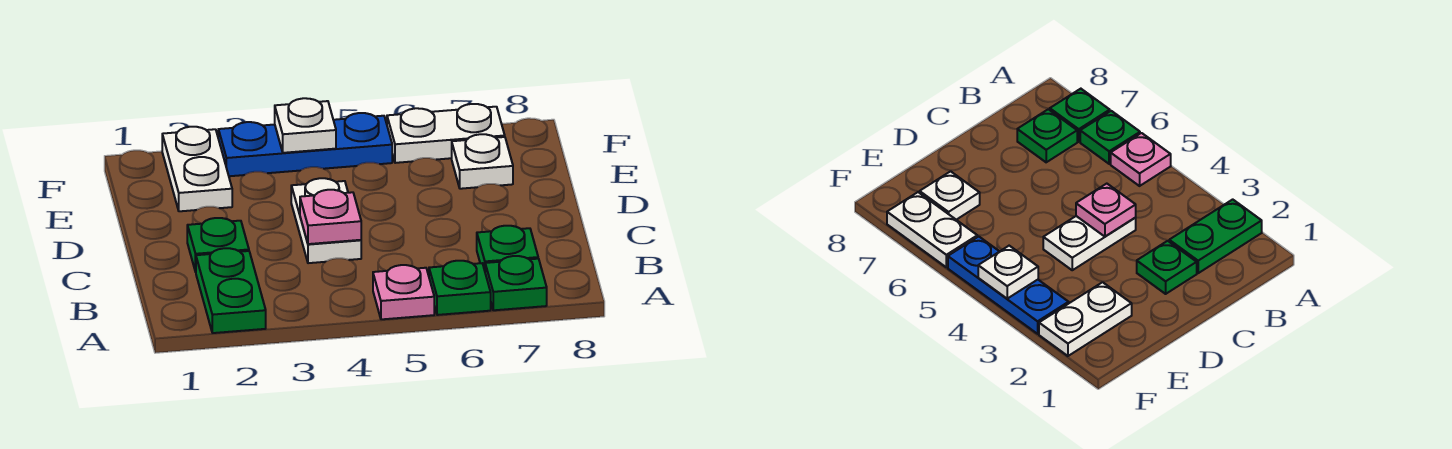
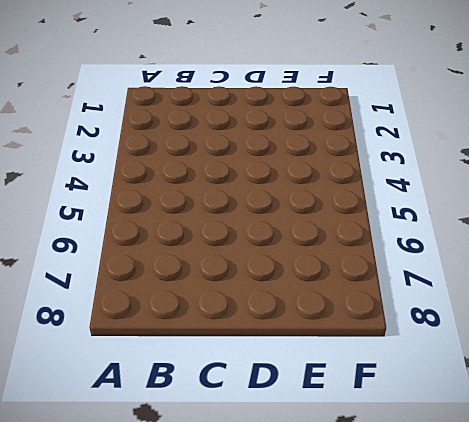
none -> green 1x2 plate [196,248,266,333]
none -> pink 1x1 plate [373,265,434,319]
none -> green 1x1 plate [429,261,491,315]

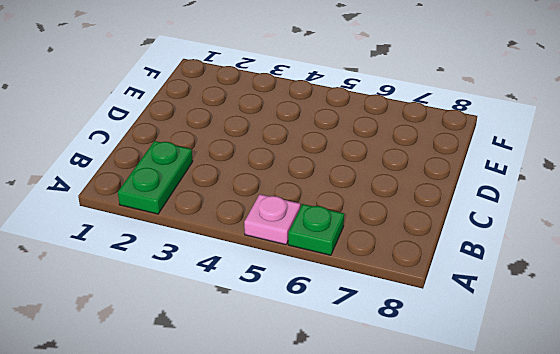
none -> green 1x1 plate [485,256,547,310]
none -> green 1x1 plate [477,226,538,270]
none -> green 1x1 plate [187,218,249,272]

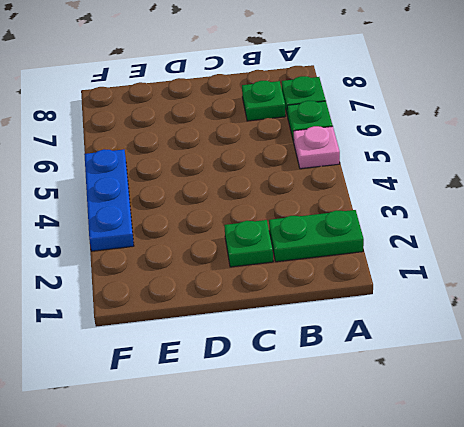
none -> white 1x2 plate [291,178,361,263]
none -> white 1x2 plate [162,127,232,211]
none -> white 1x1 plate [452,134,513,189]

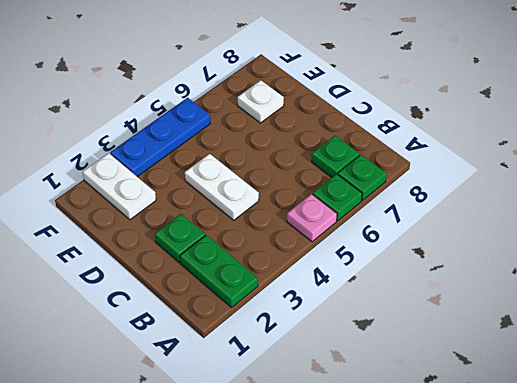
none -> white 1x2 plate [387,104,505,163]
none -> pink 1x1 plate [300,190,361,244]
none -> white 1x1 plate [275,98,336,153]

